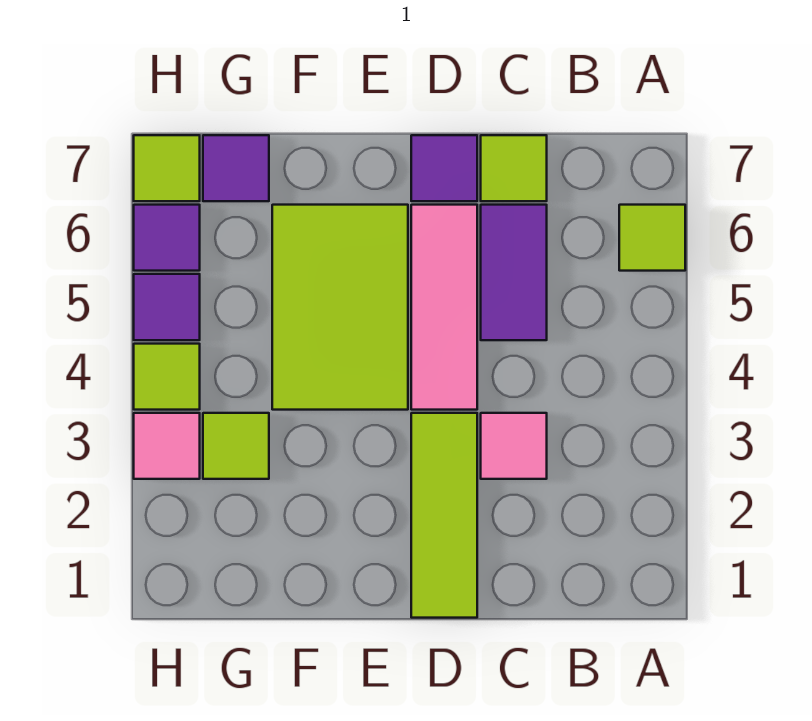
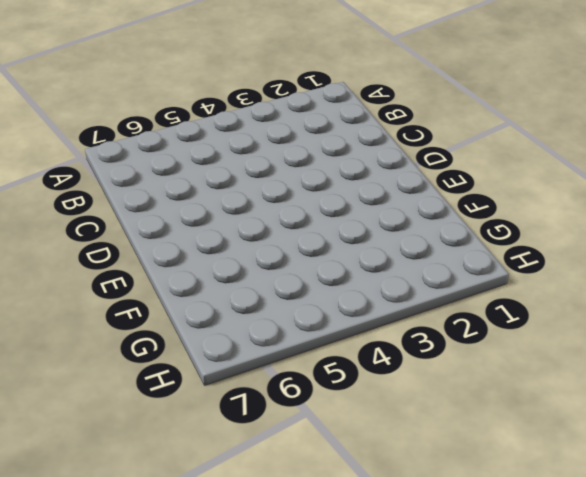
none -> lime 1x1 tile [619,205,685,271]
none -> pink 1x1 tile [481,413,547,479]
none -> purple 1x2 tile [481,205,547,340]

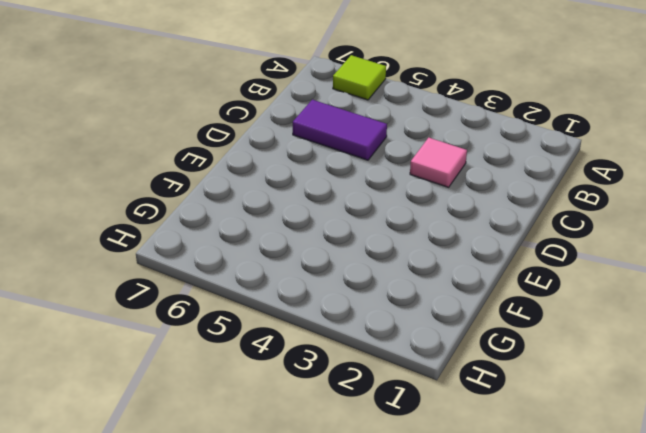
none -> lime 1x1 tile [481,135,547,201]
none -> lime 1x3 tile [411,413,477,618]
none -> pink 1x3 tile [411,205,477,410]

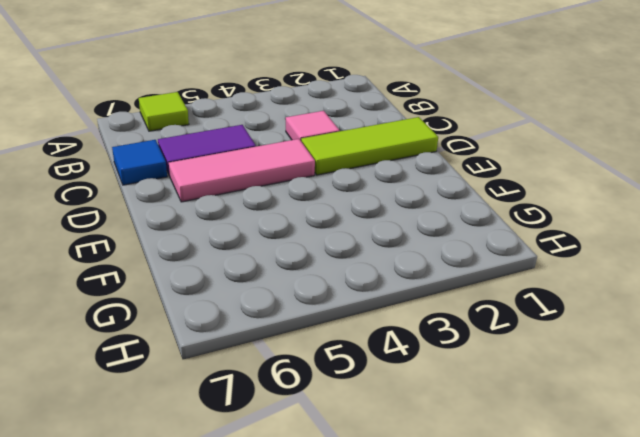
blue 1x1 tile [112,140,167,185] -> lime 1x1 tile [481,135,547,201]
none -> purple 1x1 tile [411,135,477,201]
none -> lime 2x3 tile [272,205,408,410]
none -> lime 1x1 tile [203,413,269,479]

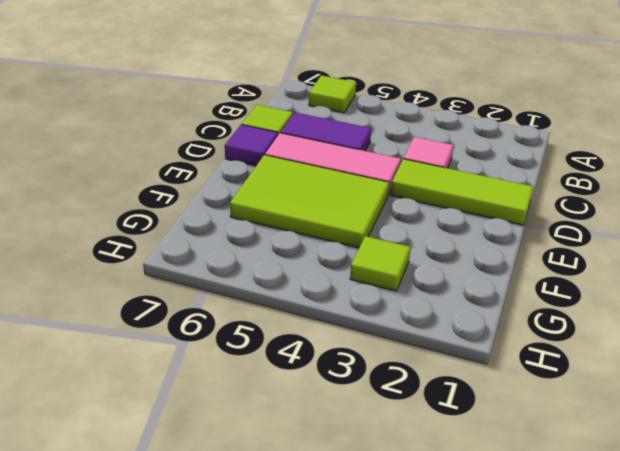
none -> purple 1x1 tile [203,135,269,201]
none -> pink 1x1 tile [134,413,200,479]
none -> lime 1x1 tile [134,344,200,410]

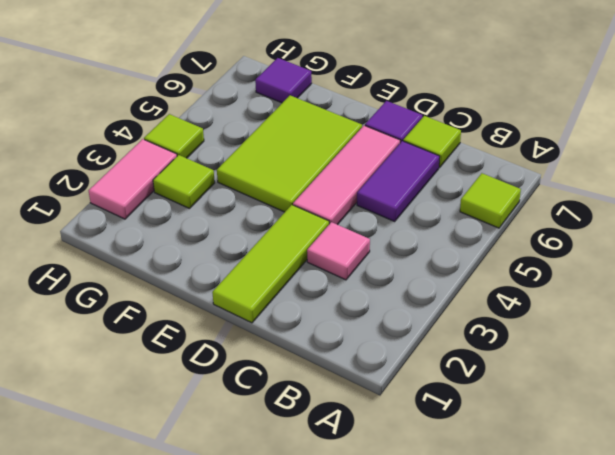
pink 1x2 tile [89,139,177,219] -> pink 1x1 tile [134,413,200,479]
none -> purple 1x1 tile [134,274,200,340]
none -> purple 1x1 tile [134,205,200,271]
none -> lime 1x1 tile [134,135,200,201]

